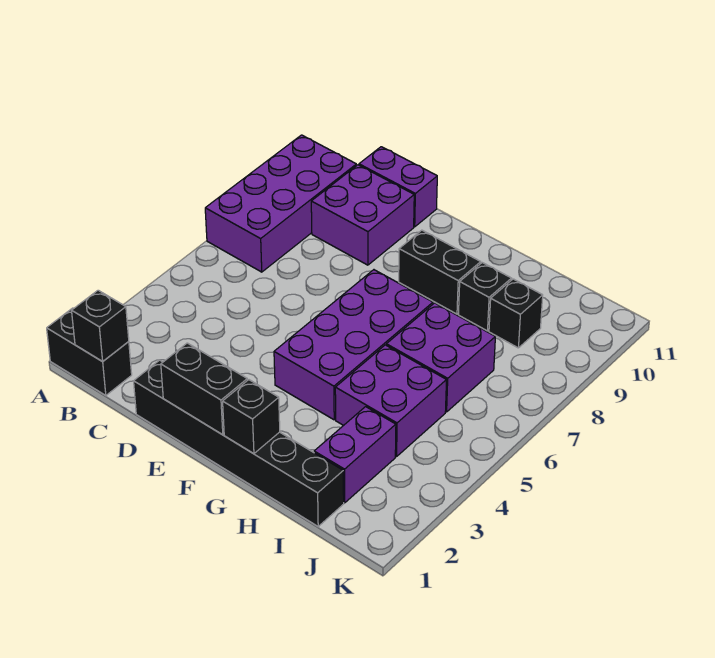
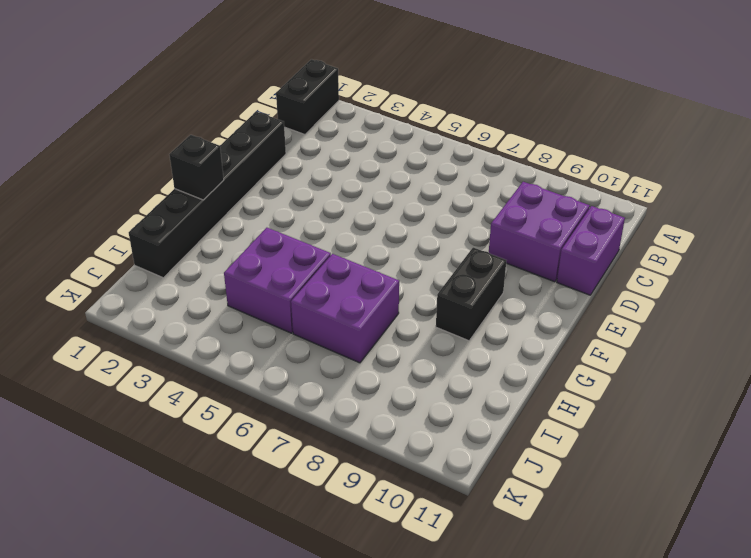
none -> purple 2x4 brick [205,135,356,272]
none -> purple 2x4 brick [274,270,433,420]
none -> black 1x1 brick [458,263,512,331]

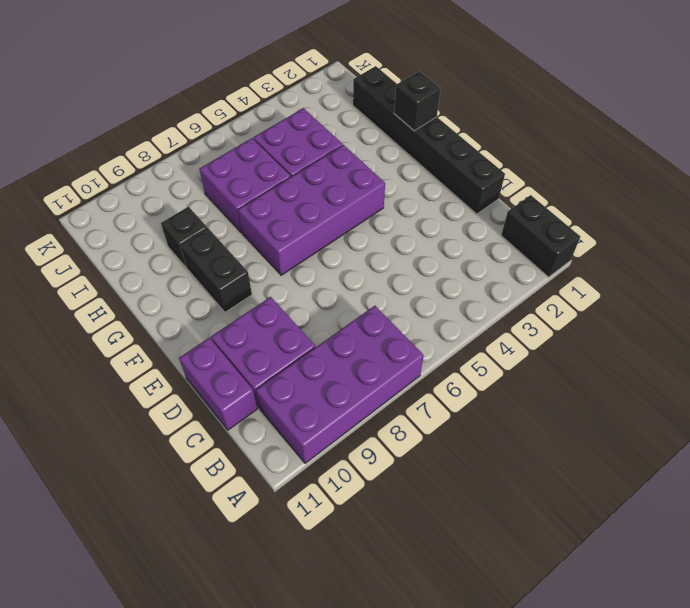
none -> purple 1x2 brick [314,407,396,503]
none -> black 1x1 brick [489,279,543,348]
none -> black 1x1 brick [72,290,129,362]

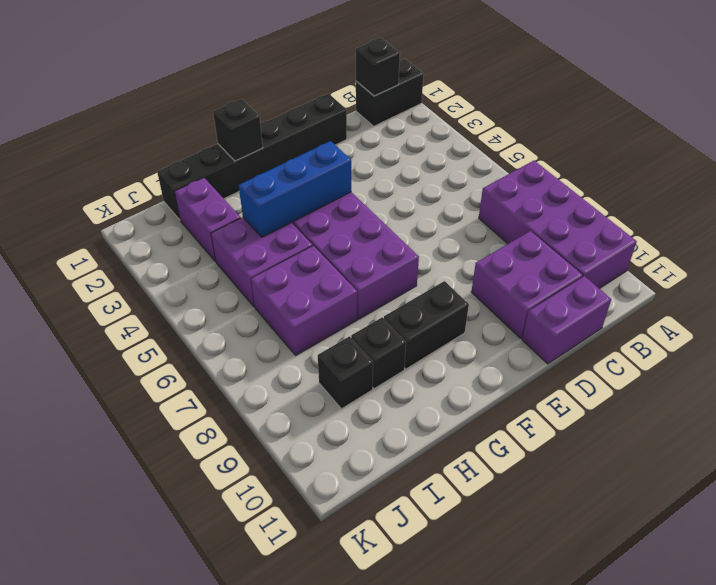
blue 1x3 brick [239,141,351,237] -> none
none -> black 1x2 brick [161,343,247,435]

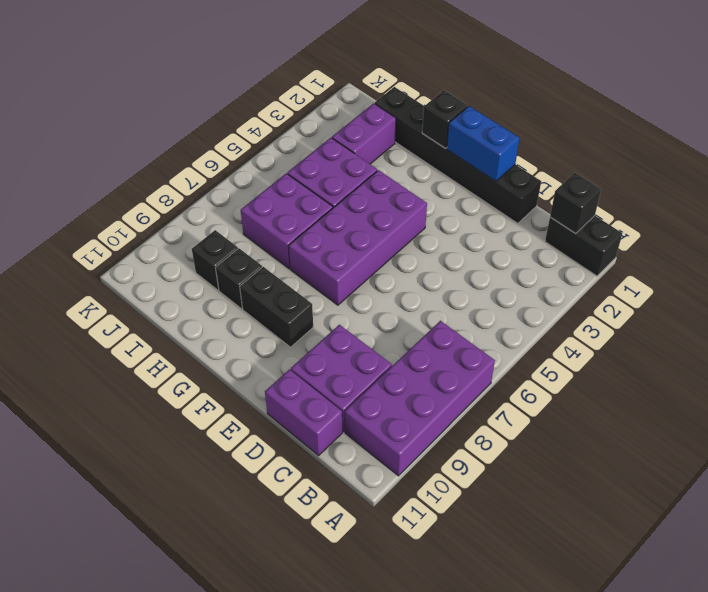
blue 1x2 brick [447,106,519,181] -> black 1x2 brick [161,343,247,435]

